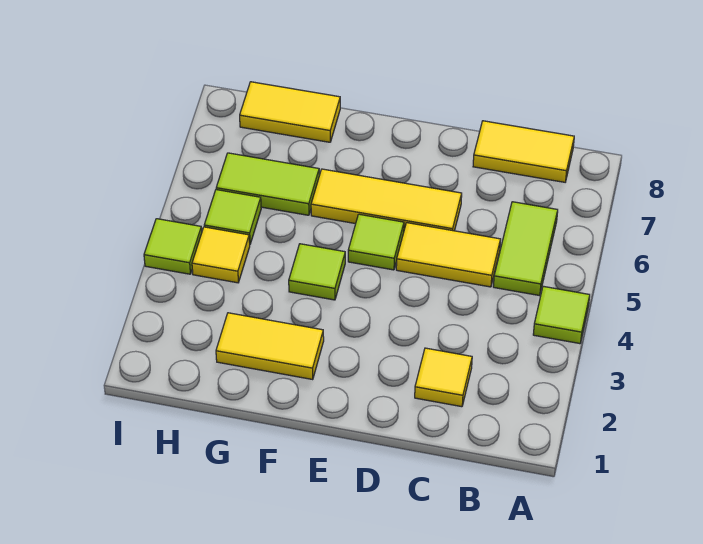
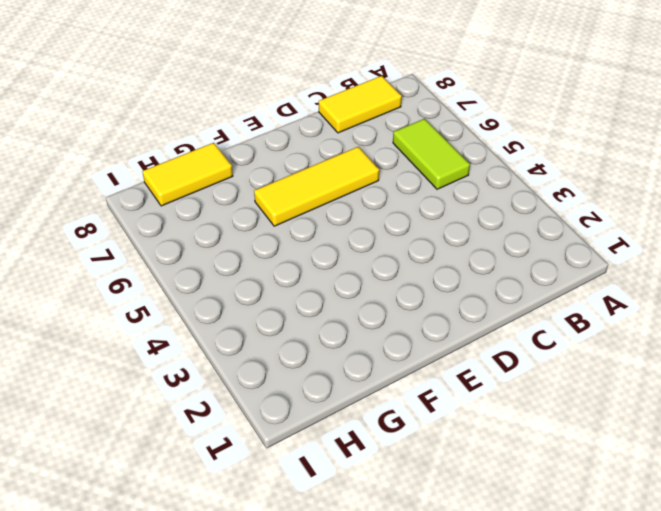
none -> lime 1x1 tile [533,286,590,344]
none -> yellow 1x1 tile [415,348,472,407]
none -> yellow 1x2 tile [396,223,501,287]

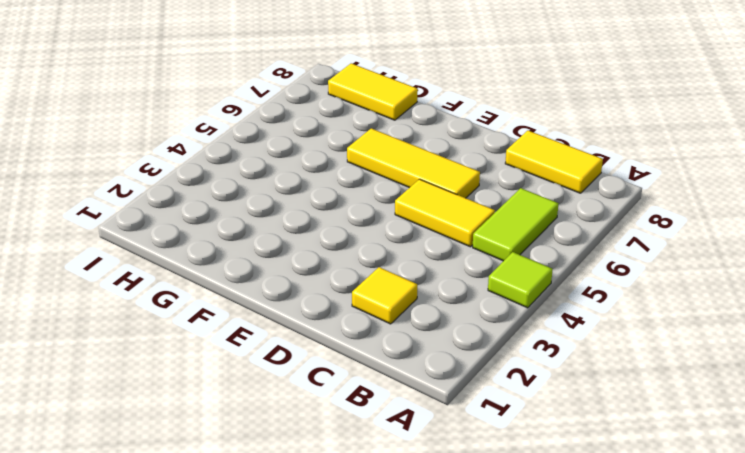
none -> lime 1x1 tile [348,214,404,270]
none -> yellow 1x2 tile [216,313,324,379]
none -> lime 1x1 tile [289,244,345,300]

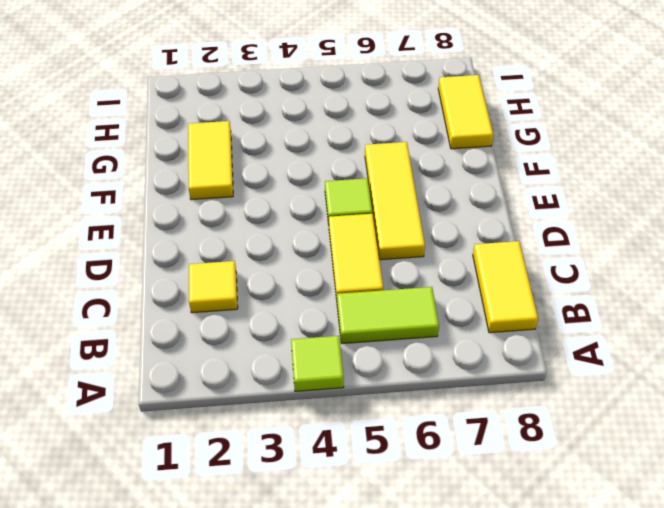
none -> lime 1x1 tile [289,244,345,300]
none -> lime 1x2 tile [216,153,319,215]
none -> yellow 1x1 tile [192,227,250,283]

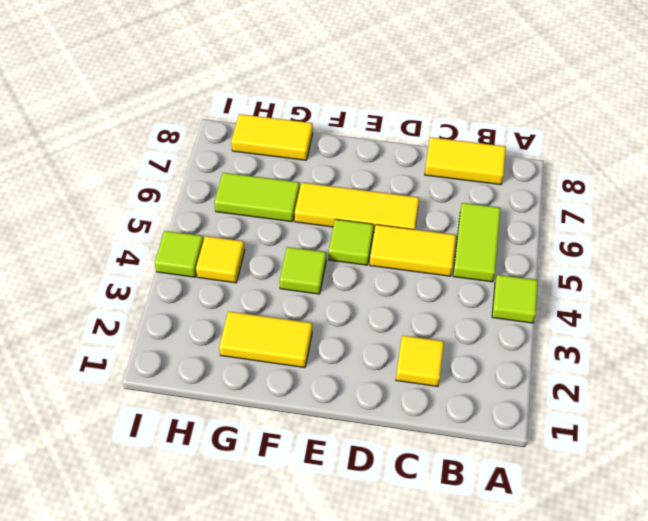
none -> lime 1x1 tile [204,190,261,244]

